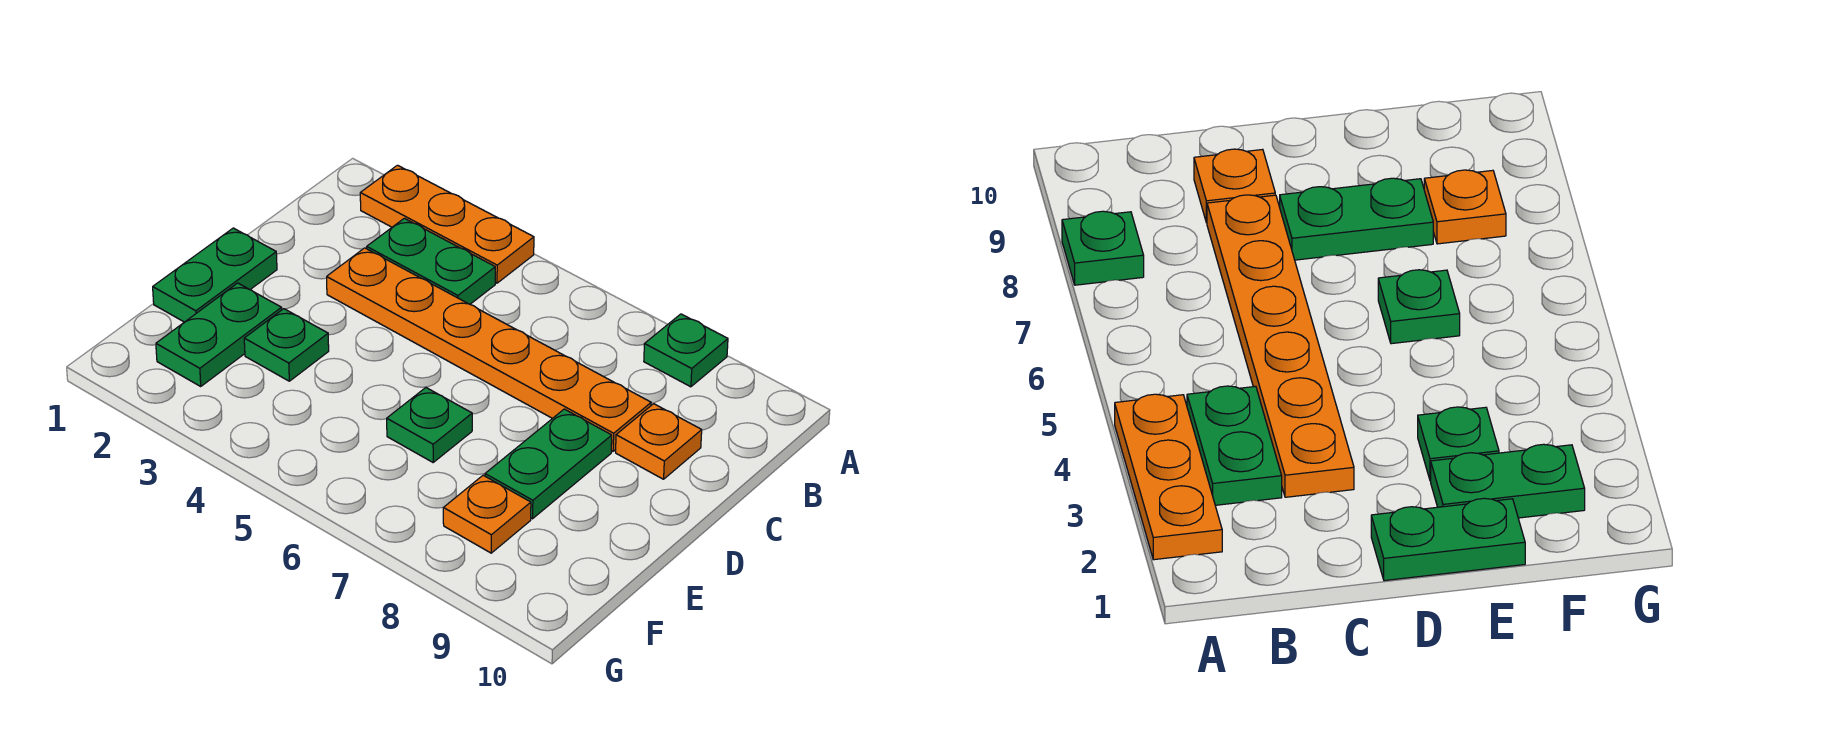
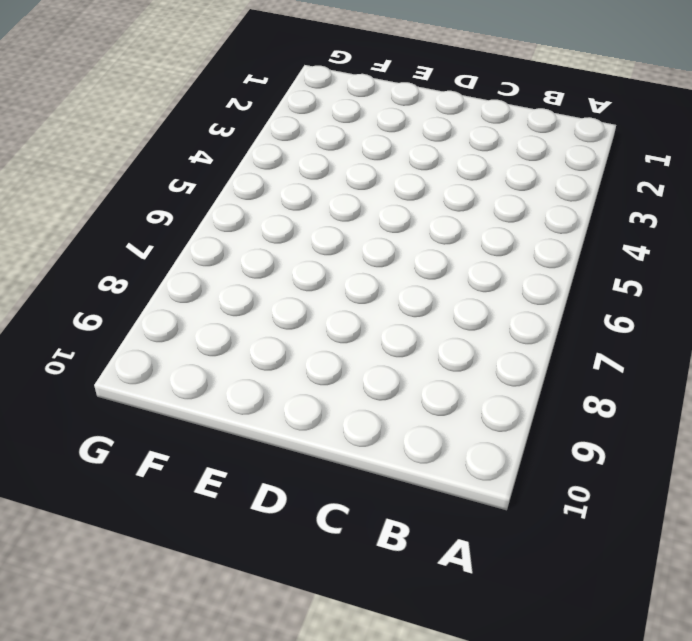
none -> orange 1x3 plate [360,165,534,283]
none -> green 1x1 plate [644,314,728,387]

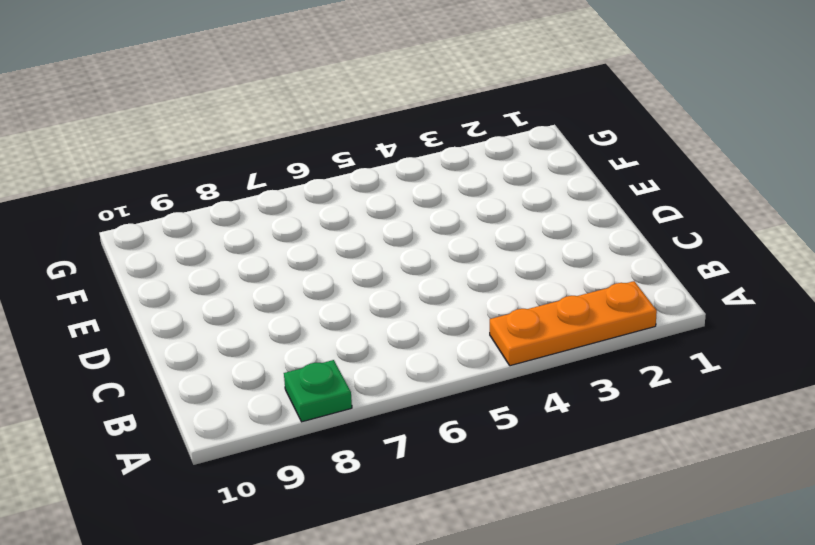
none -> green 1x2 plate [366,218,495,304]
none -> orange 1x6 plate [327,248,651,451]

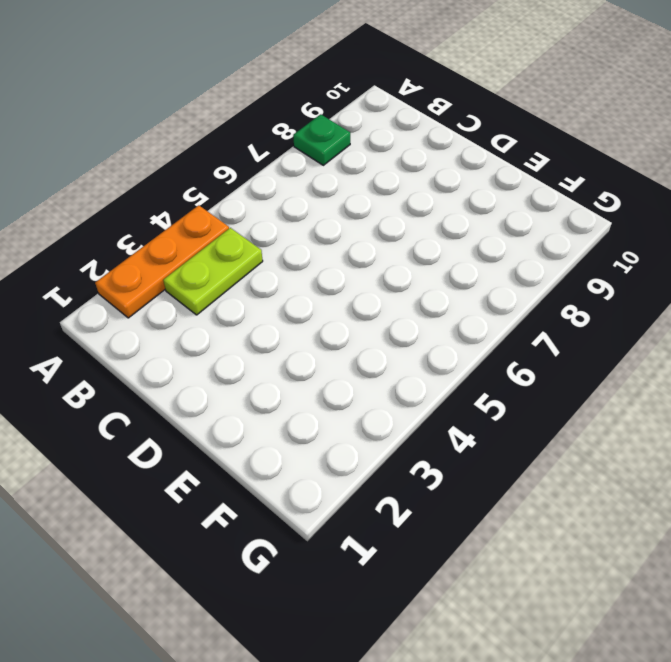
lime 1x2 plate [163,228,263,315] -> green 1x2 plate [366,218,495,304]
none -> orange 1x6 plate [327,248,651,451]
none -> orange 1x1 plate [616,404,702,479]

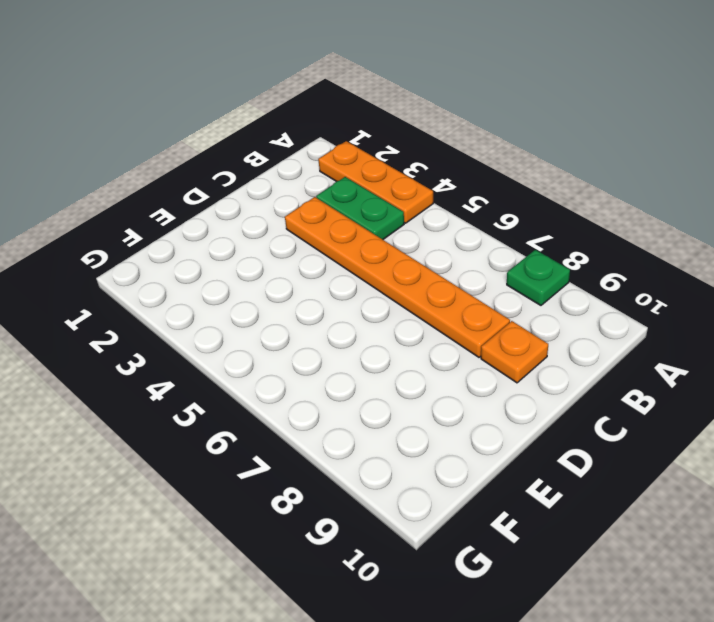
none -> green 1x2 plate [153,228,277,322]
none -> green 1x2 plate [485,409,612,519]

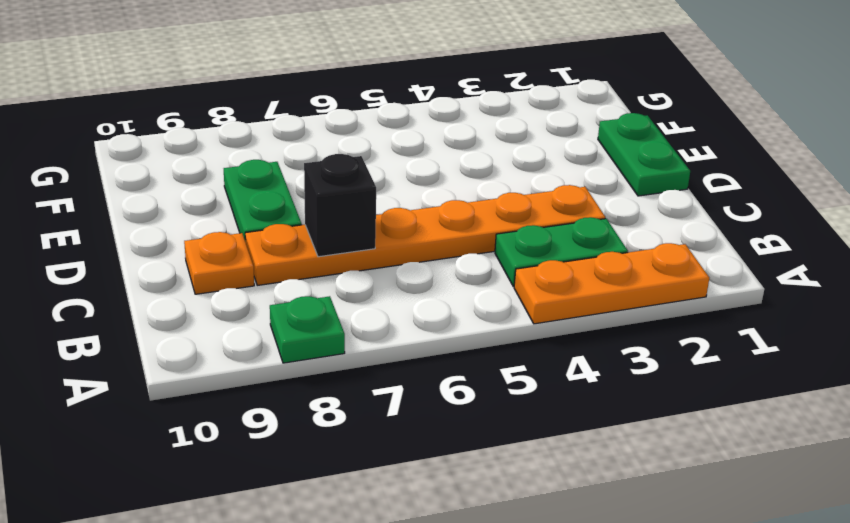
black 1x1 brick [304,154,376,257] -> none
none -> green 1x2 plate [156,283,282,386]
none -> green 1x1 plate [244,309,329,381]

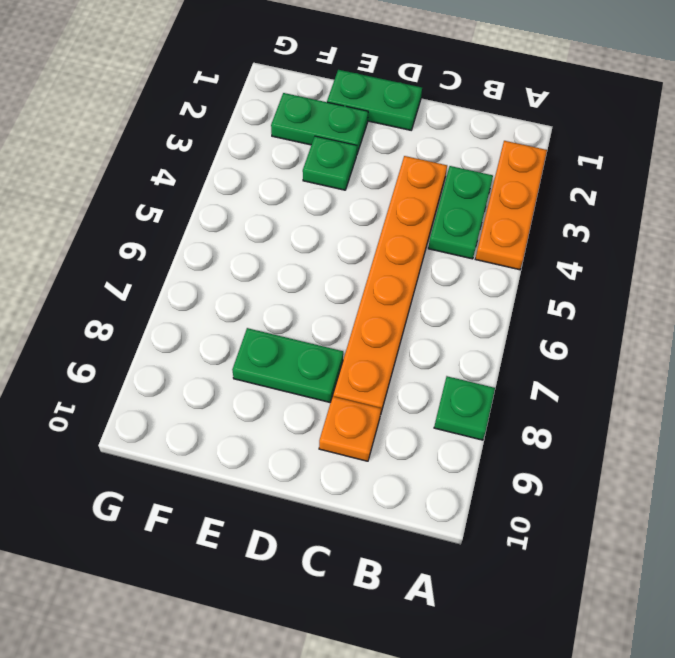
none -> green 1x1 plate [387,388,472,462]
none -> orange 1x1 plate [443,475,531,553]

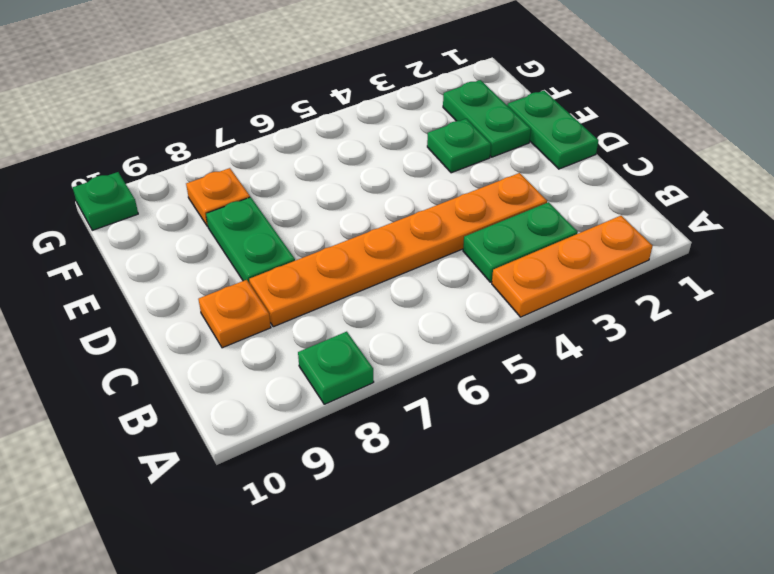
green 1x1 plate [73,172,138,230] -> green 1x1 plate moved to [387,388,472,462]

